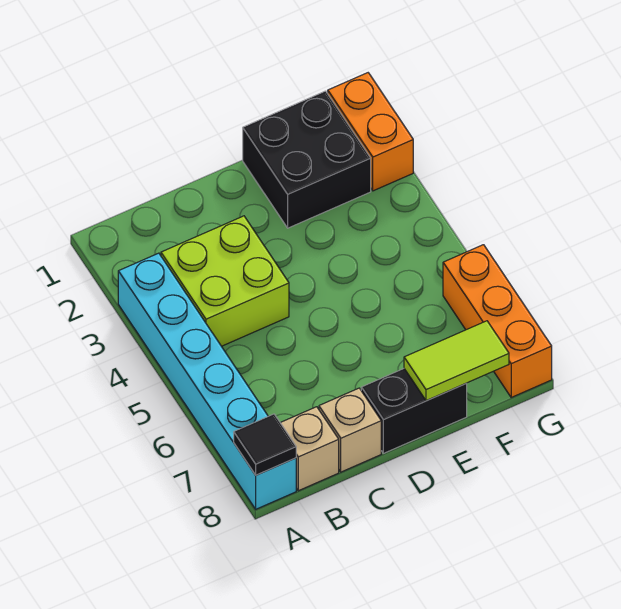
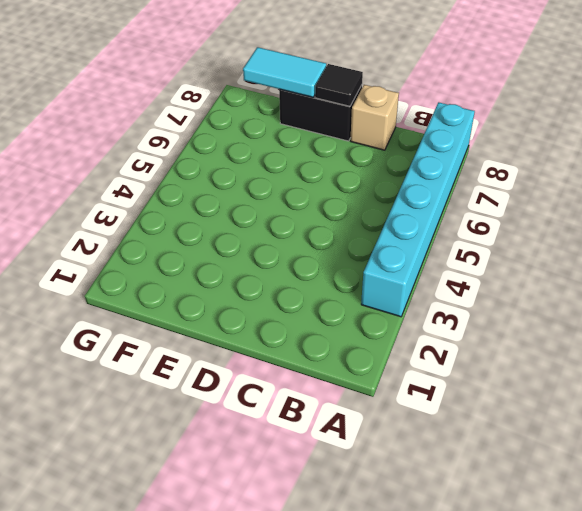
black 1x1 tile [315,64,363,106] -> black 1x1 tile moved to [234,414,296,475]
cyan 1x2 tile [243,47,326,97] -> lime 1x2 tile [404,321,509,401]
none -> lime 2x2 brick [161,216,289,346]
none -> tan 1x1 brick [280,407,339,491]

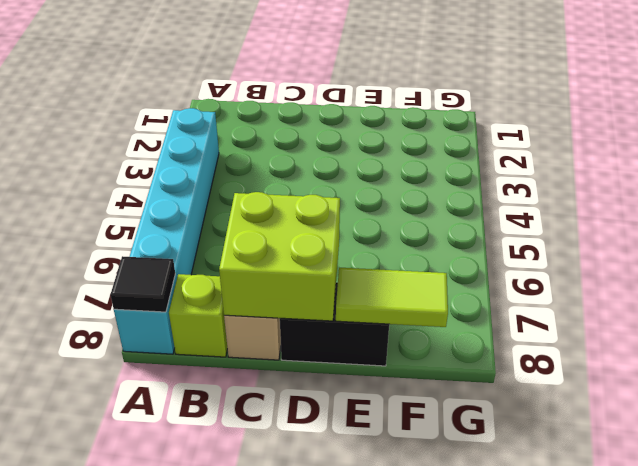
lime 1x1 brick [169,274,227,357] -> tan 1x1 brick [280,407,339,491]
lime 2x2 brick [219,192,340,321] -> lime 2x2 brick moved to [161,216,289,346]
none -> black 2x2 brick [243,91,371,228]
none -> orange 1x2 brick [328,73,413,191]

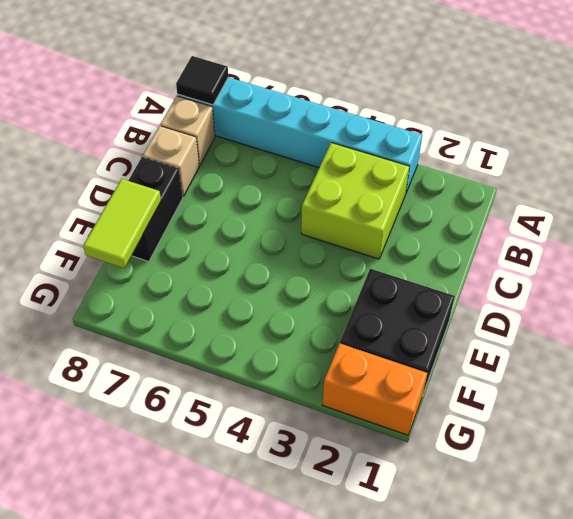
none -> orange 1x3 brick [443,245,552,397]

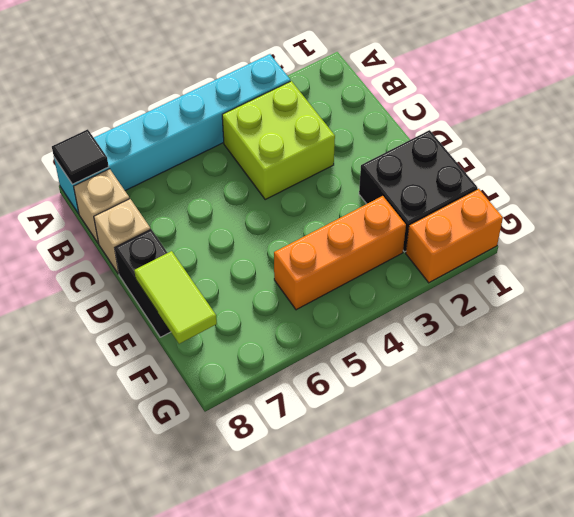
orange 1x3 brick [274,196,406,310] -> orange 1x3 brick moved to [443,245,552,397]

